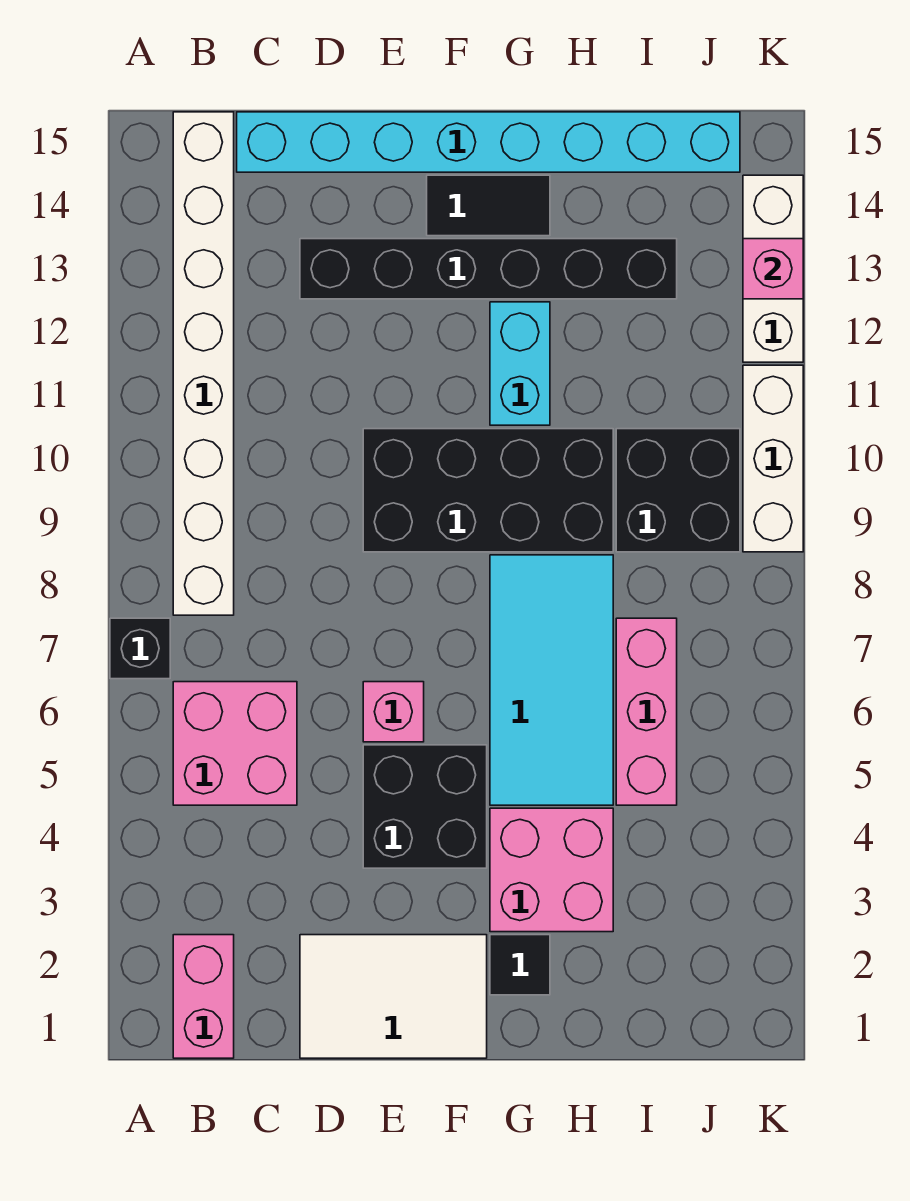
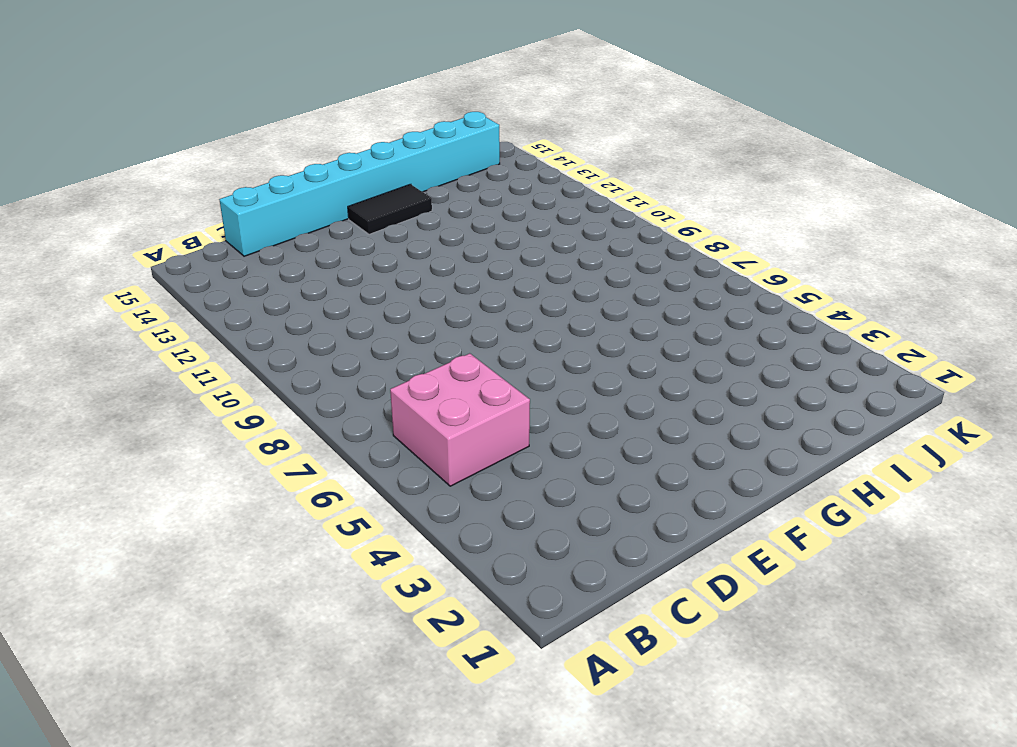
none -> black 1x1 brick [110,618,170,679]
none -> pink 1x2 brick [173,935,234,1058]
none -> white 1x8 brick [173,112,234,615]

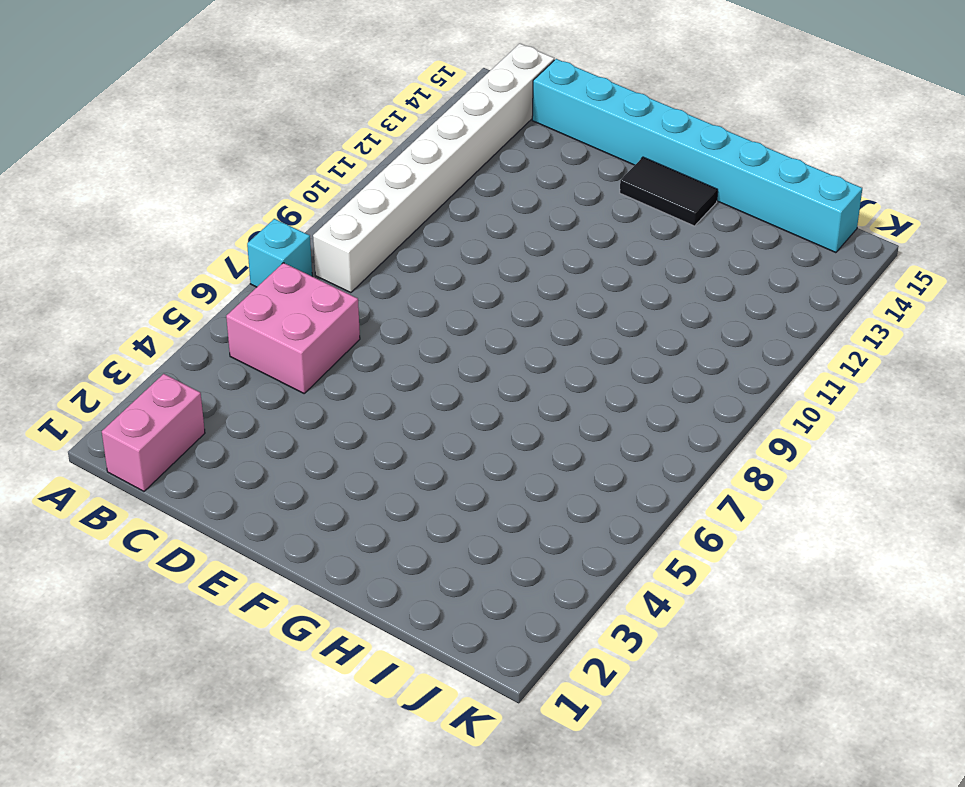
cyan 1x1 brick [247,219,312,287] -> black 1x1 brick [110,618,170,679]
none -> white 2x3 tile [300,935,487,1058]
none -> black 1x6 brick [300,239,677,299]
none -> black 2x2 brick [363,745,487,868]

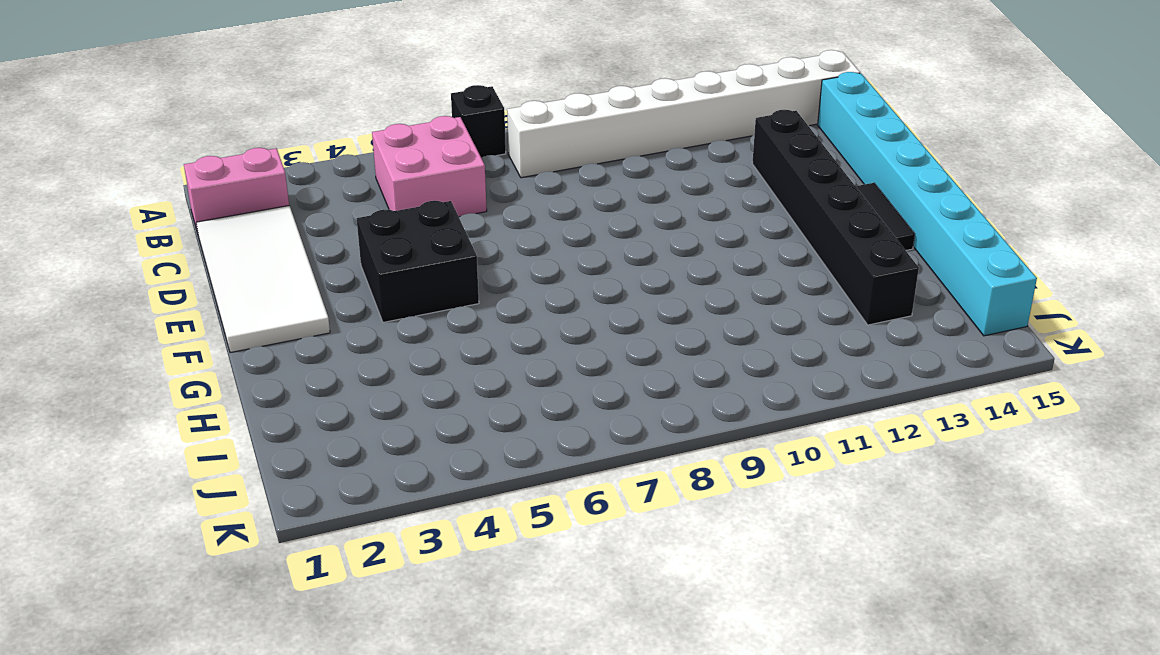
white 2x4 tile [196,206,330,353] -> white 2x3 tile [300,935,487,1058]
none -> pink 1x1 brick [363,682,424,742]
none -> black 2x4 brick [363,429,613,552]
none -> black 1x1 tile [490,935,550,995]

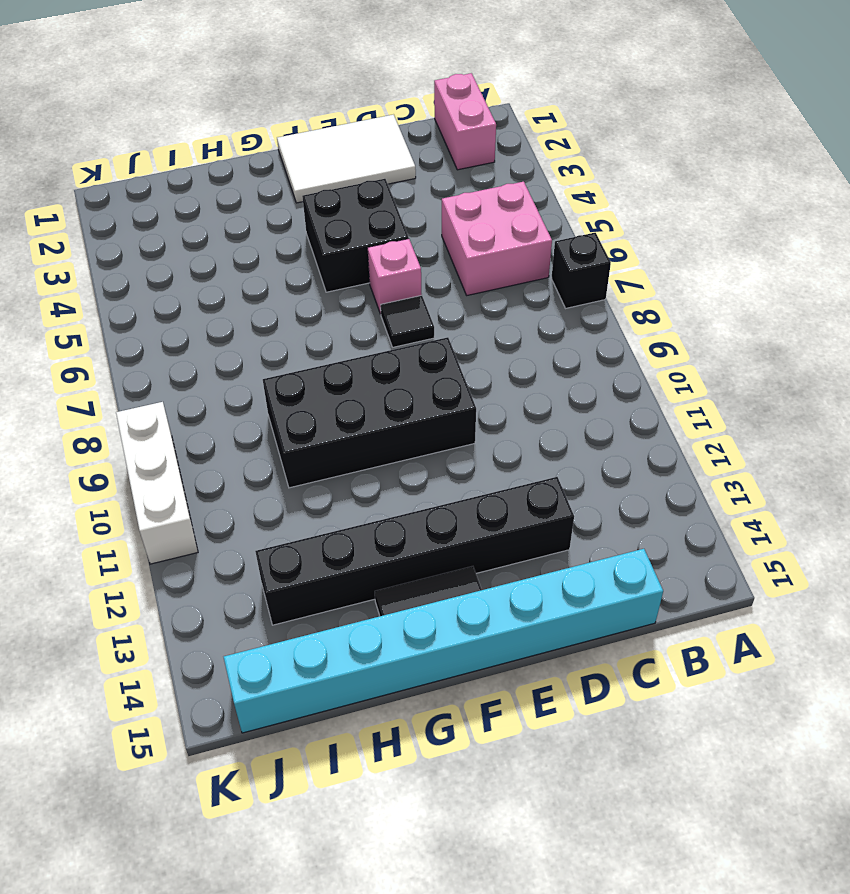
black 1x1 tile [381,295,434,347] -> black 1x1 tile moved to [490,935,550,995]
none -> white 1x8 brick [173,112,234,615]
none -> pink 2x2 brick [490,808,613,932]
none -> cyan 2x4 tile [490,555,613,805]

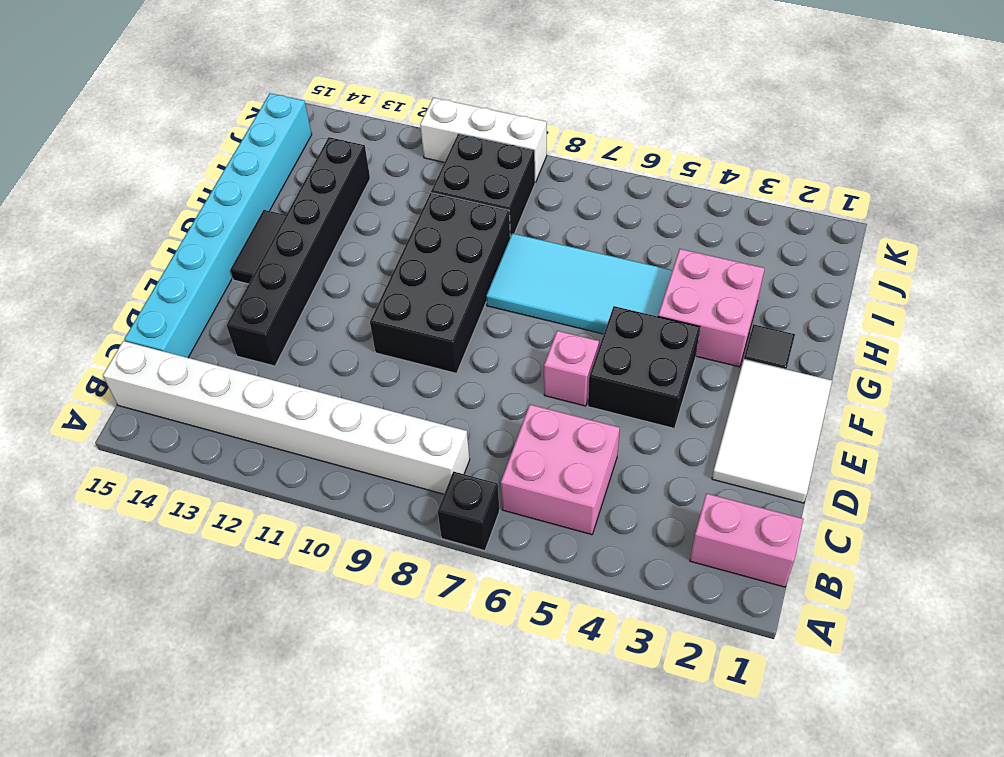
none -> cyan 1x2 brick [490,302,550,425]
none -> pink 1x3 brick [616,618,677,805]
none -> white 1x3 brick [743,175,803,362]

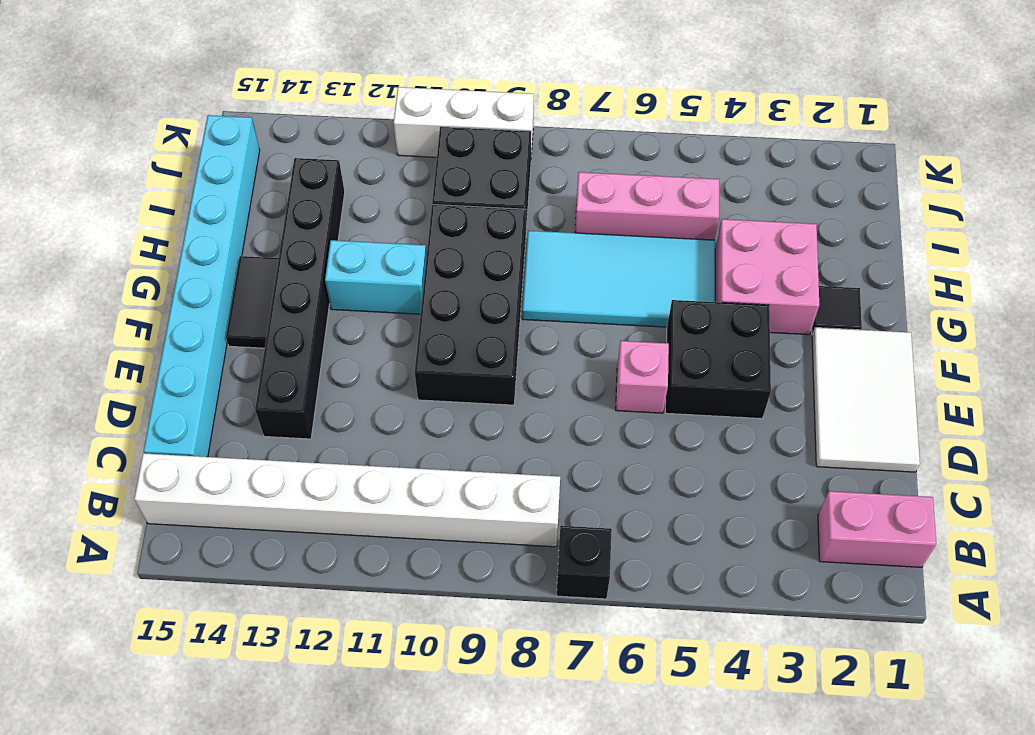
none -> pink 2x2 brick [173,682,297,805]
none -> white 1x3 brick [743,175,803,362]
none -> pink 1x1 brick [743,239,803,299]

